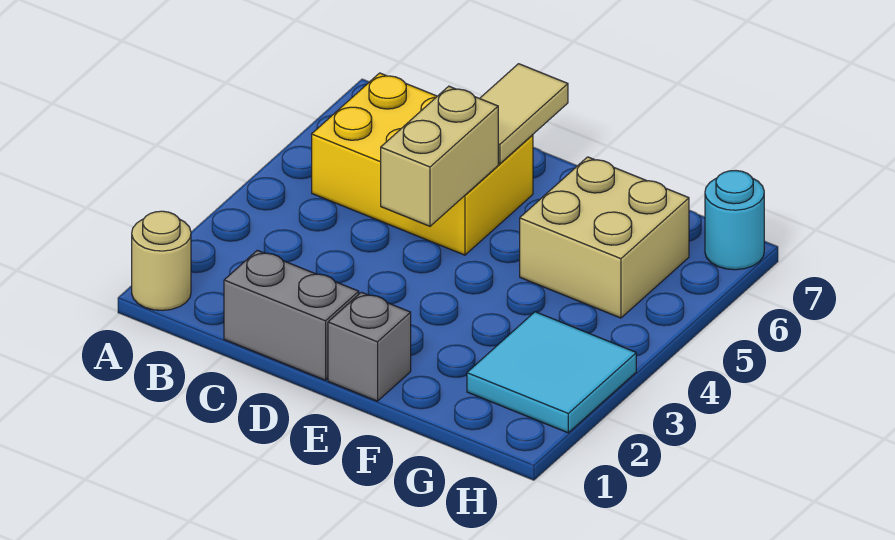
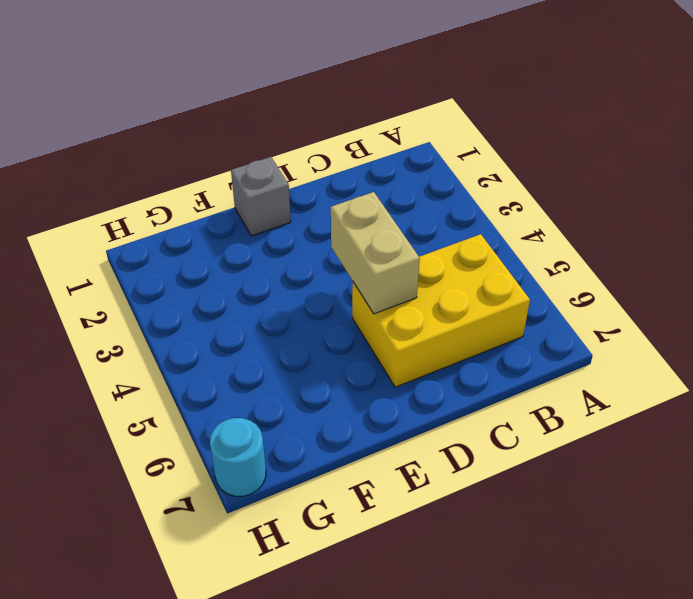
none -> tan 1x1 round brick [132,211,191,310]
none -> grey 1x2 brick [224,250,359,380]

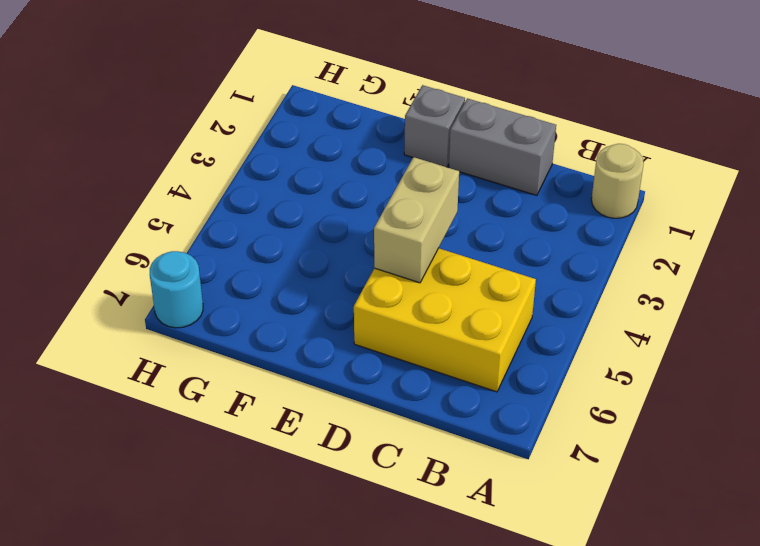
none -> tan 2x2 brick [520,157,689,318]
none -> cyan 2x2 tile [467,312,636,433]

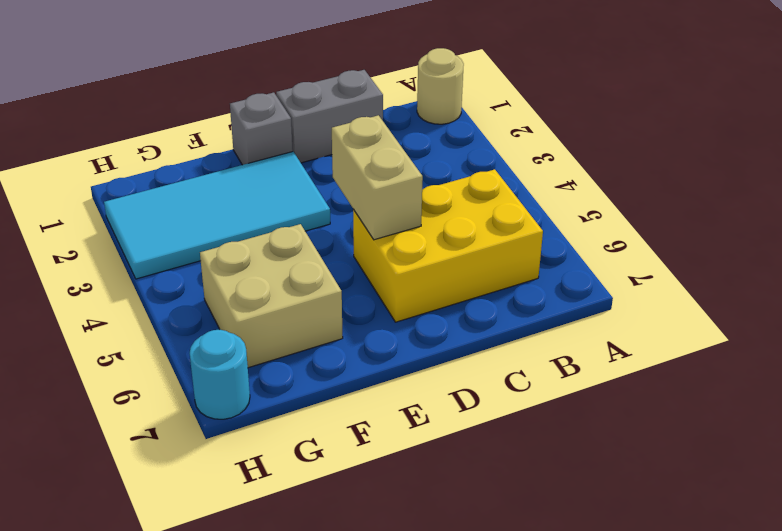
cyan 2x4 tile [104,152,330,279] -> cyan 2x2 tile [467,312,636,433]
none -> tan 1x2 tile [480,64,568,164]

